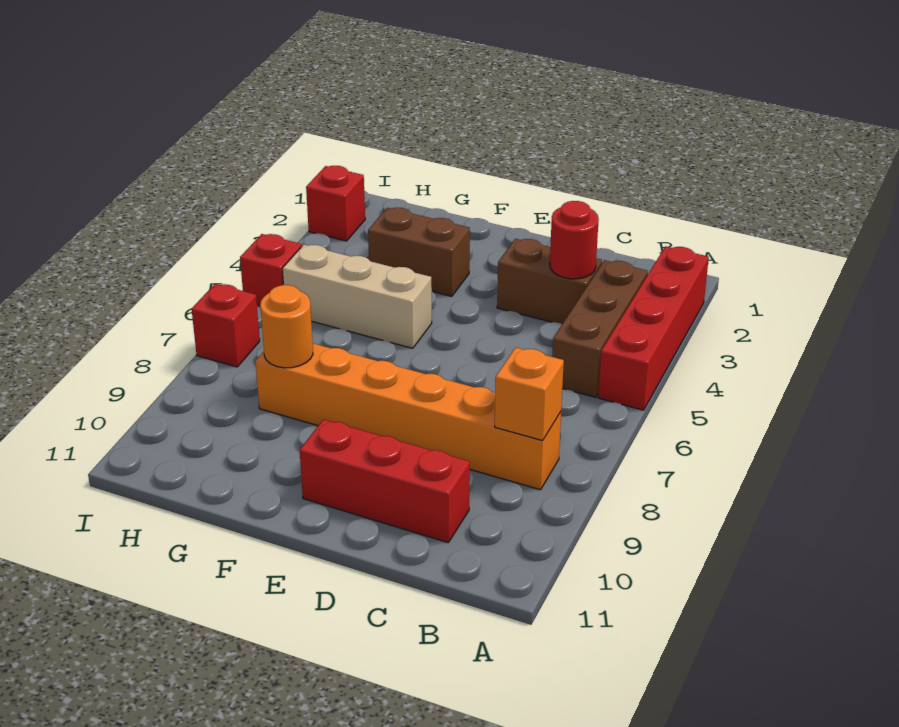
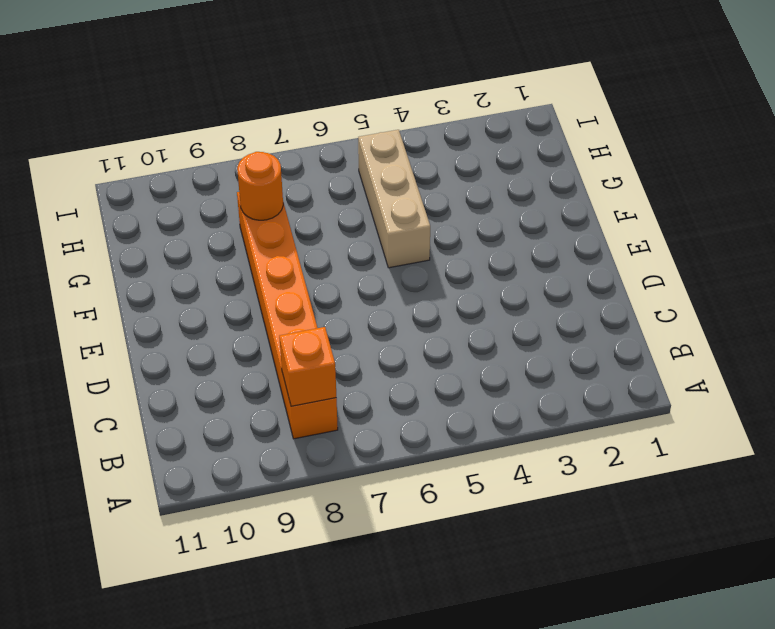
none -> red 1x4 brick [598,246,709,410]
none -> brown 1x3 brick [552,260,648,397]
none -> brown 1x2 brick [497,239,602,324]

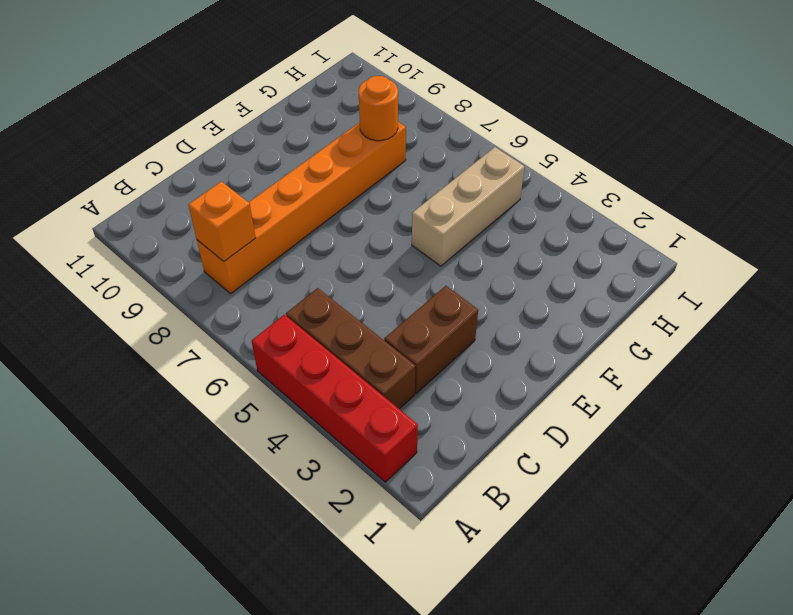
none -> red 1x3 brick [300,419,470,542]
none -> brown 1x2 brick [368,208,470,297]
none -> red 1x1 brick [306,166,365,241]

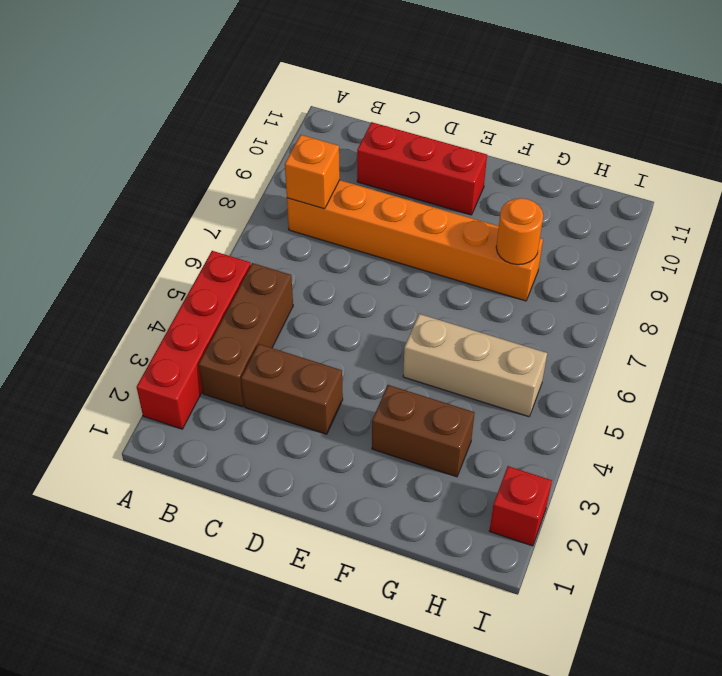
none -> red 1x1 brick [240,234,302,307]
none -> red 1x1 brick [192,284,260,367]
none -> red 1x1 round brick [550,201,599,279]

